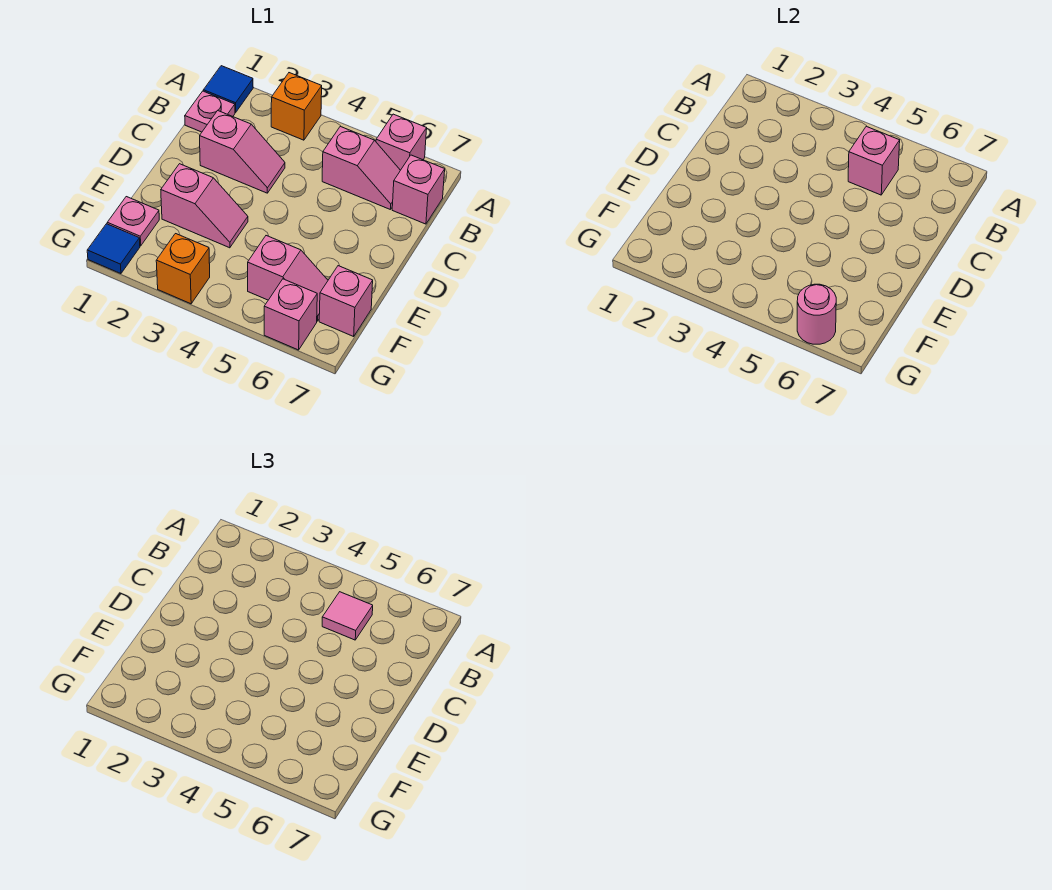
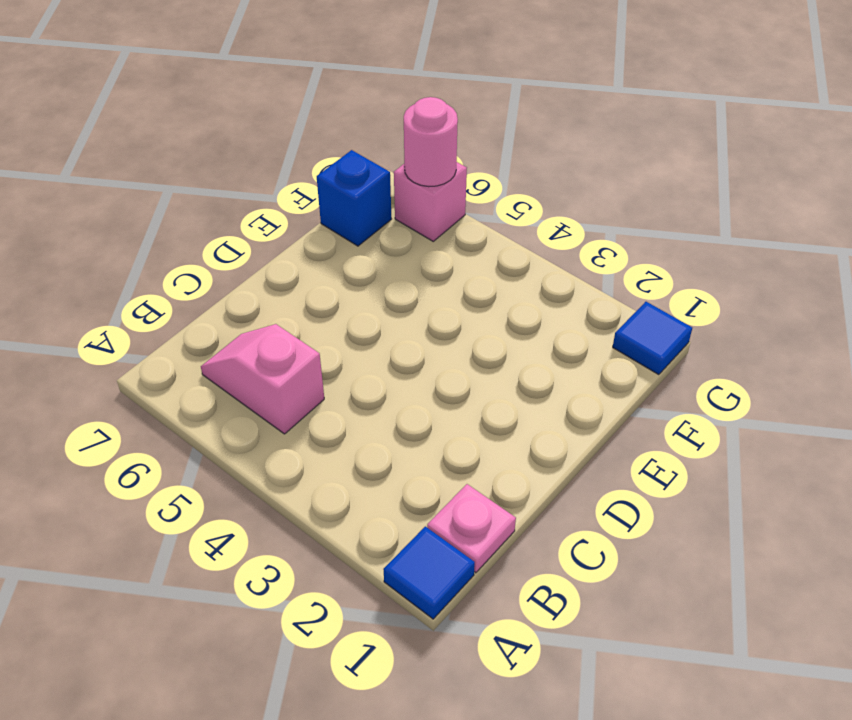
blue 1x1 brick [317,150,391,246] -> pink 1x1 brick [319,266,373,336]
none -> orange 1x1 brick [271,73,322,140]
none -> pink 1x1 brick [376,114,427,170]
none -> pink 1x1 brick [392,155,445,224]

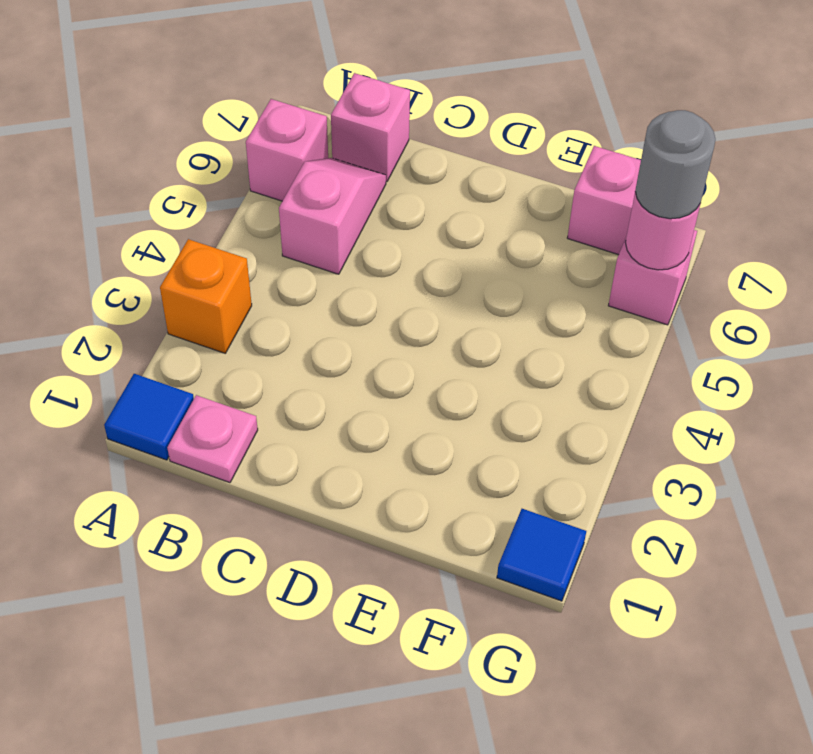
grey 1x1 round brick [635,110,715,219] -> none
none -> pink 1x2 slope [200,111,285,193]
none -> pink 1x2 slope [161,164,248,248]
none -> pink 1x1 plate [107,197,159,246]

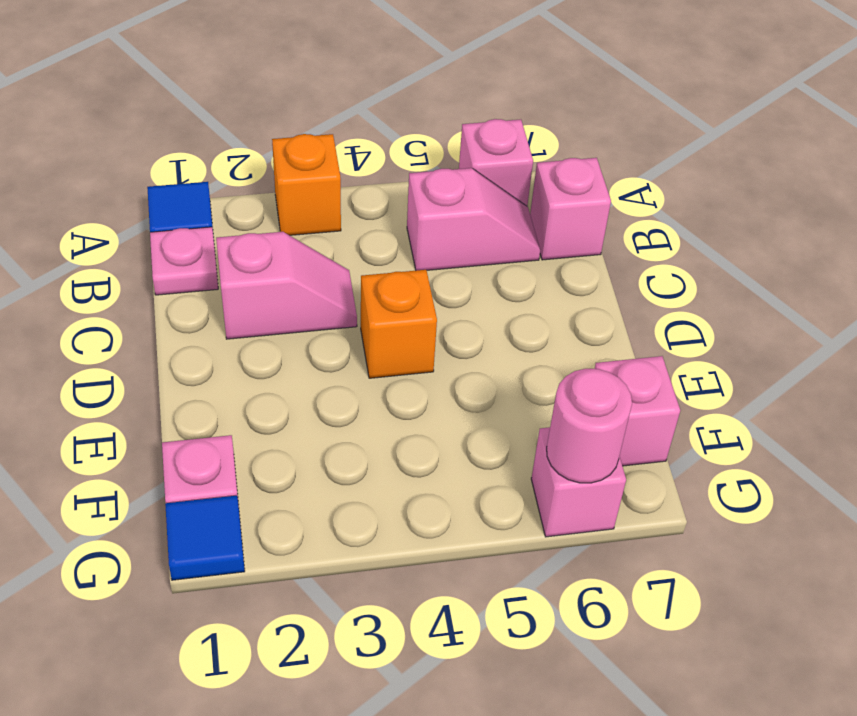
orange 1x1 brick [361,270,437,378] -> orange 1x1 brick moved to [156,234,210,304]
none -> pink 1x2 slope [161,164,248,248]
none -> pink 1x2 slope [248,236,328,321]
none -> pink 1x1 brick [848,126,900,195]

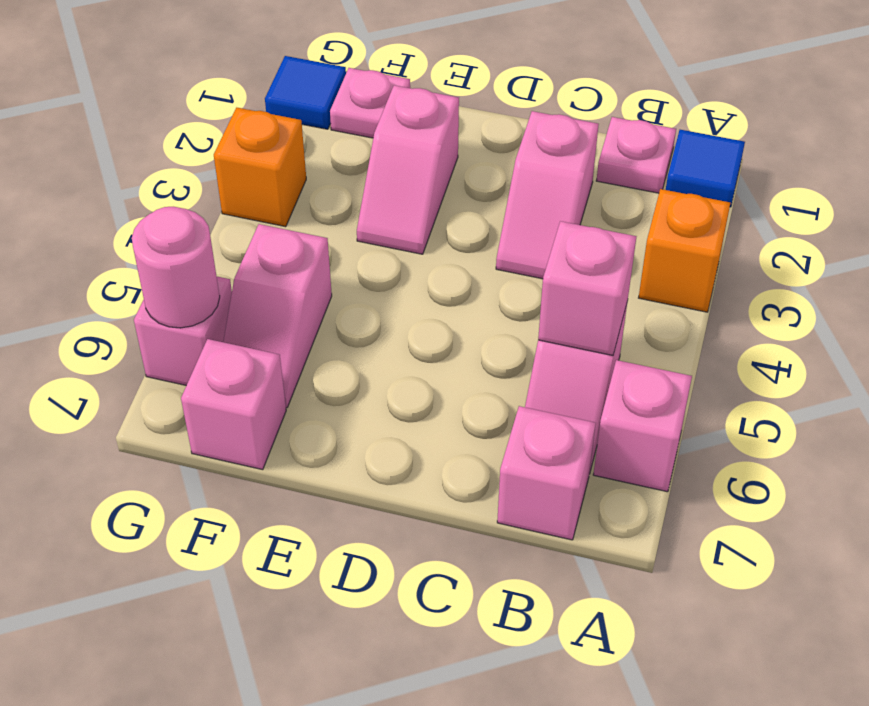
none -> pink 1x1 tile [322,592,373,640]

